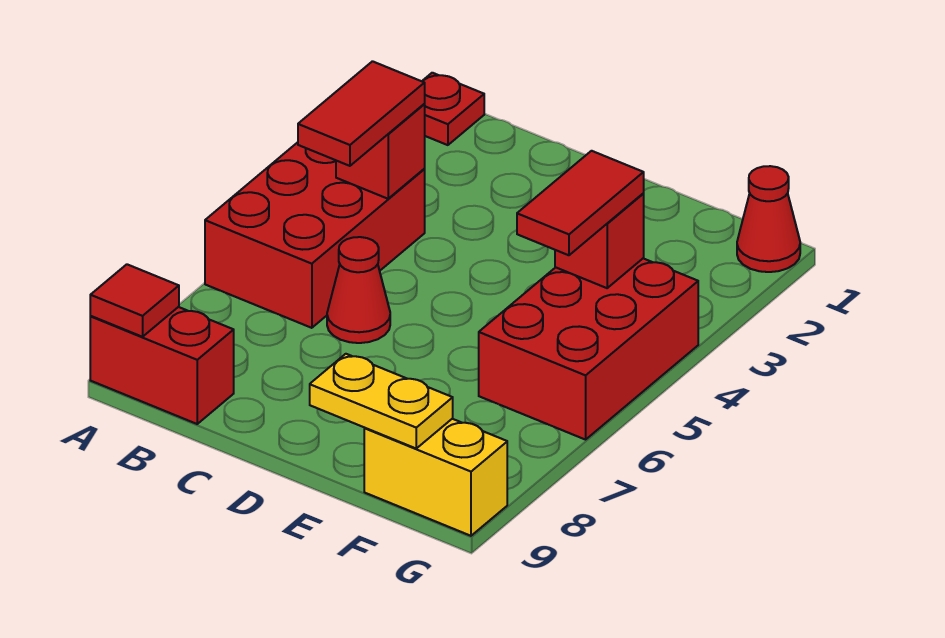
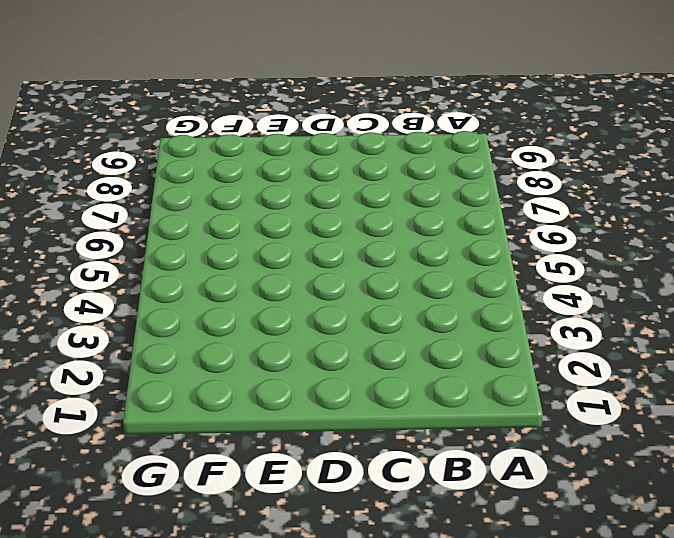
none -> red 1x1 plate [422,73,484,145]
none -> red 2x3 brick [205,142,425,328]
none -> red 1x2 brick [90,307,234,424]

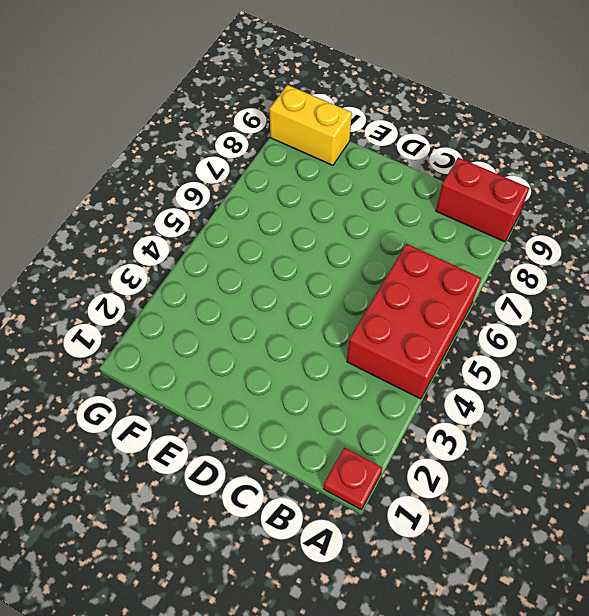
none -> red 1x1 cone [327,237,390,343]
none -> red 2x3 brick [479,258,698,440]
none -> red 1x1 cone [737,166,800,272]

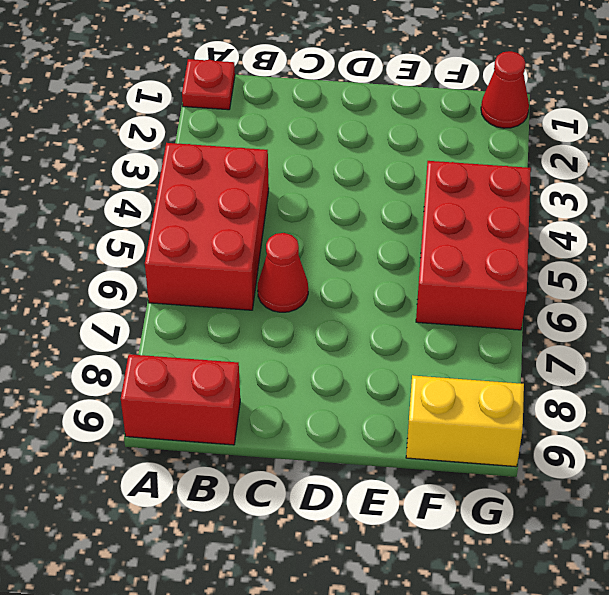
none -> red 1x1 tile [90,264,179,337]
none -> red 1x1 brick [336,104,425,199]
none -> yellow 1x2 plate [310,354,453,448]

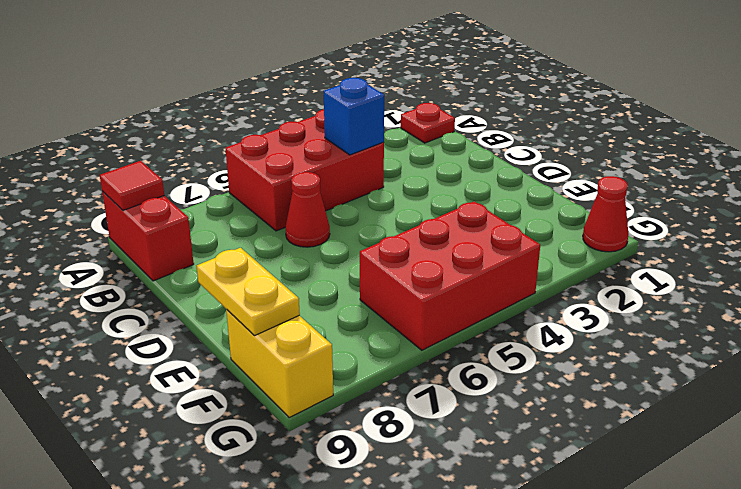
blue 1x1 brick [324,78,384,155] -> red 1x1 brick [336,104,425,199]
none -> red 1x1 brick [555,194,644,288]
none -> red 1x2 tile [298,61,425,166]
none -> red 1x2 tile [517,151,644,255]

